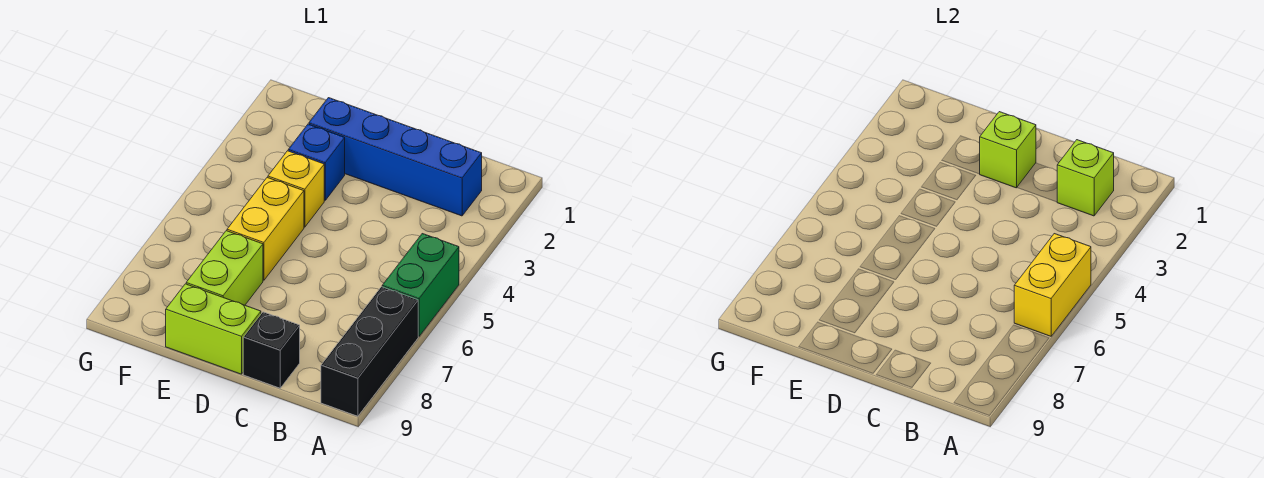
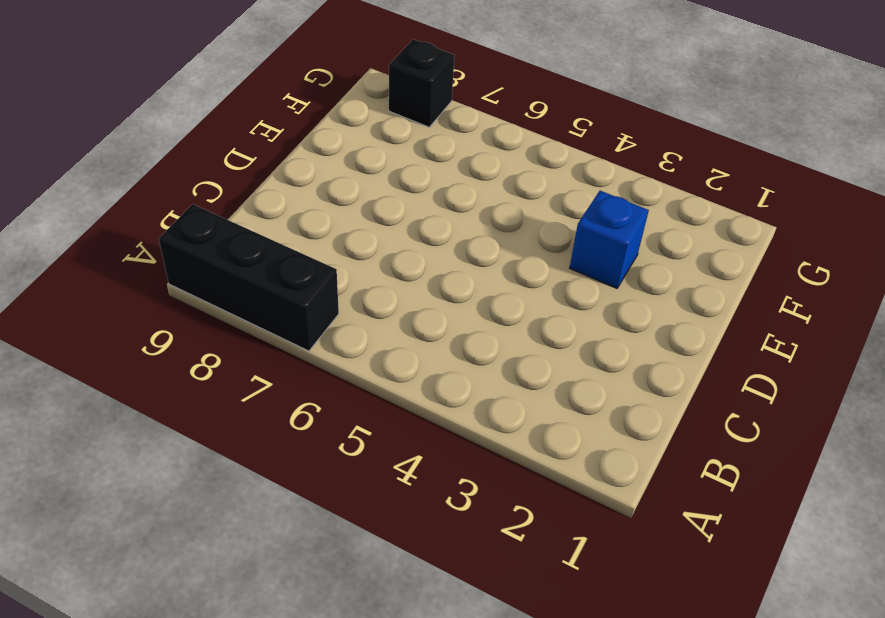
black 1x1 brick [389,39,455,127] -> black 1x1 brick moved to [243,312,300,388]
none -> green 1x2 brick [382,234,459,336]
none -> blue 1x4 brick [309,98,482,216]
none -> lime 1x2 brick [166,284,261,374]

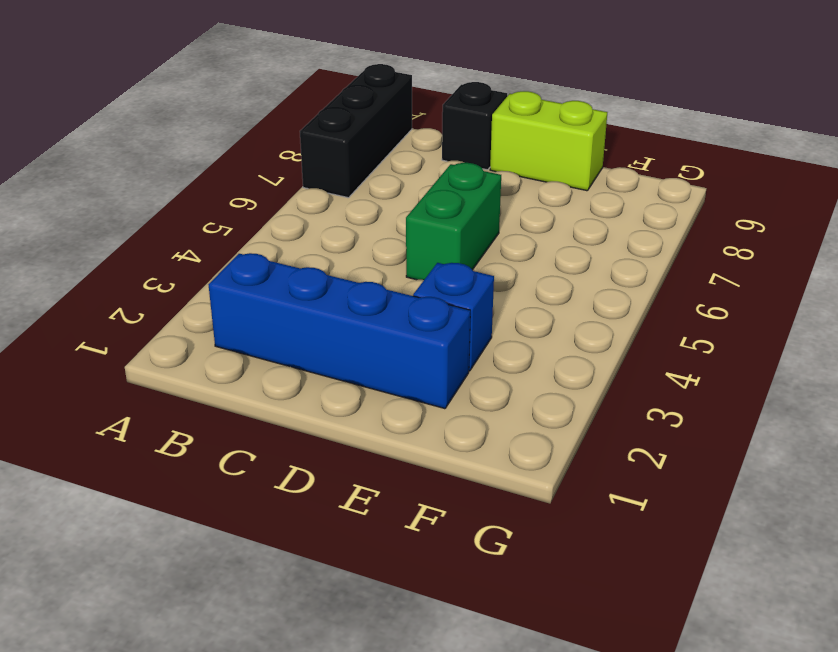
green 1x2 brick [406,163,501,280] -> green 1x2 brick moved to [382,234,459,336]
none -> yellow 1x1 brick [268,151,324,227]
none -> yellow 1x2 brick [227,178,304,280]
none -> lime 1x2 brick [186,231,263,305]

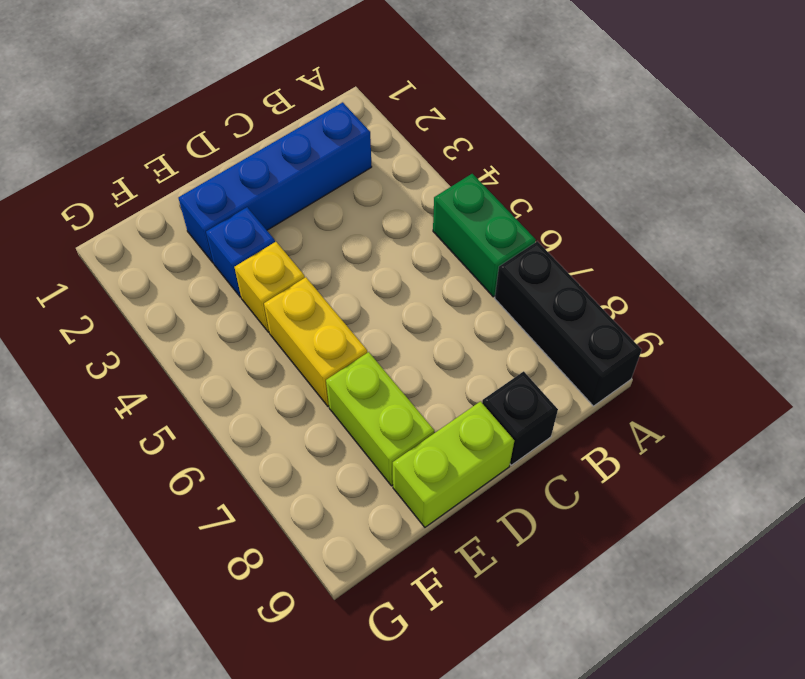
none -> yellow 1x2 brick [1014,234,1091,336]
none -> lime 1x1 brick [1057,140,1114,216]
none -> lime 1x1 brick [980,112,1036,188]

